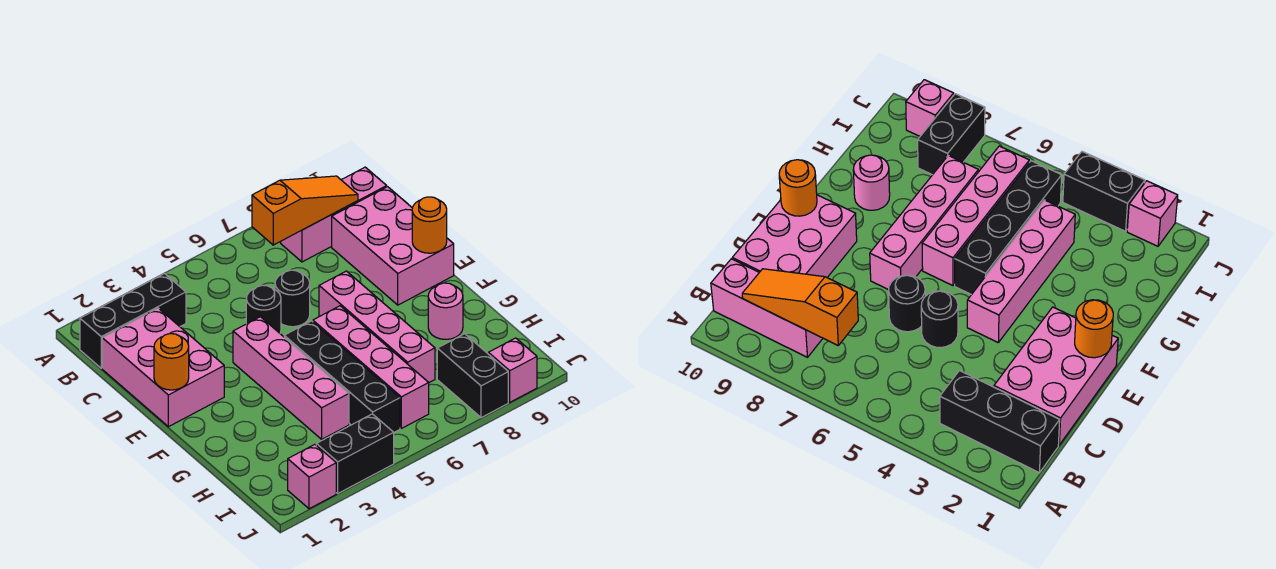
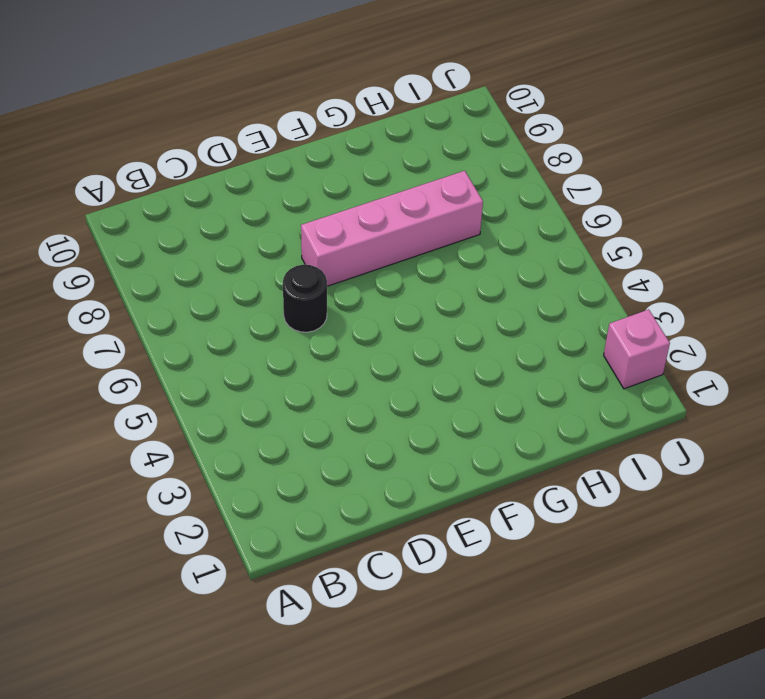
none -> black 1x3 brick [80,273,186,368]
none -> pink 1x3 brick [281,167,387,262]
none -> pink 2x3 brick [102,308,224,427]

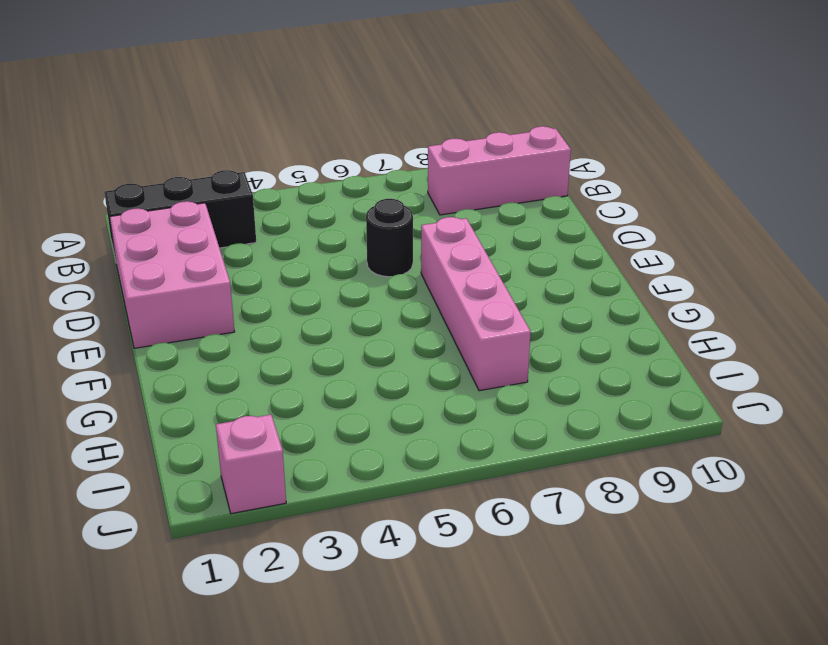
none -> pink 2x3 brick [332,187,454,305]
none -> black 1x1 round brick [246,285,281,333]
none -> pink 1x4 brick [233,317,349,439]

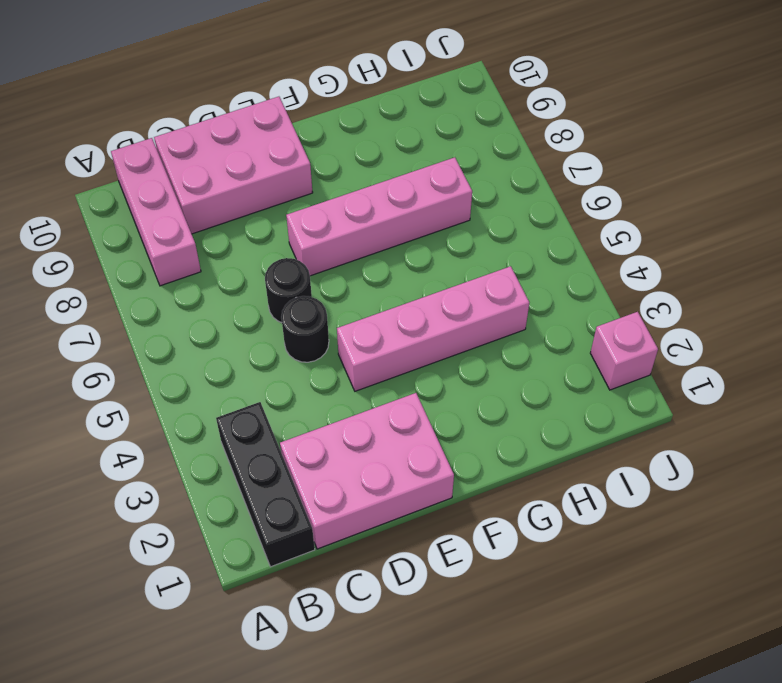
none -> black 1x4 brick [284,321,400,432]
none -> pink 1x4 brick [313,306,429,428]
none -> pink 1x1 round brick [428,283,463,339]

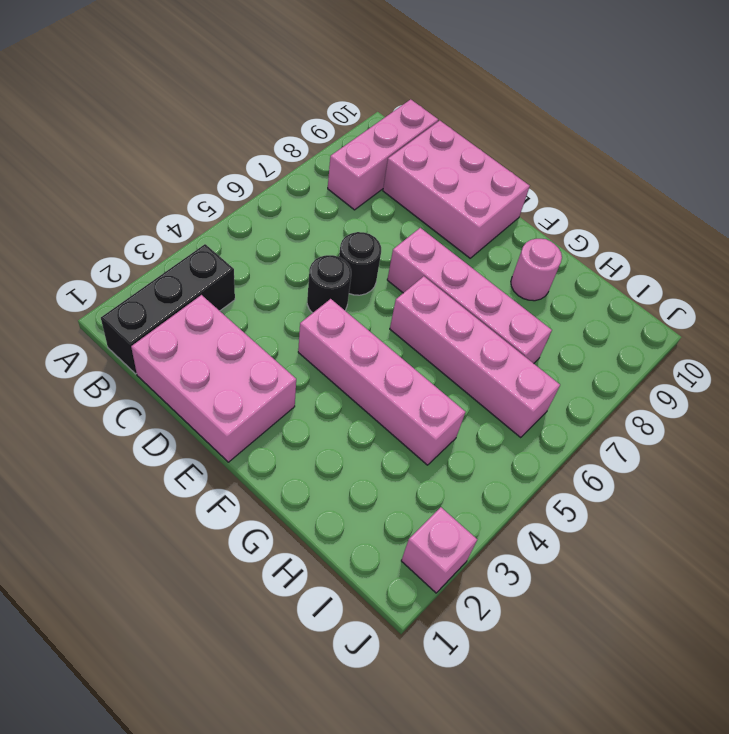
none -> black 1x4 brick [284,321,400,432]
none -> black 1x2 brick [437,334,508,418]
none -> black 1x2 brick [316,414,394,493]

